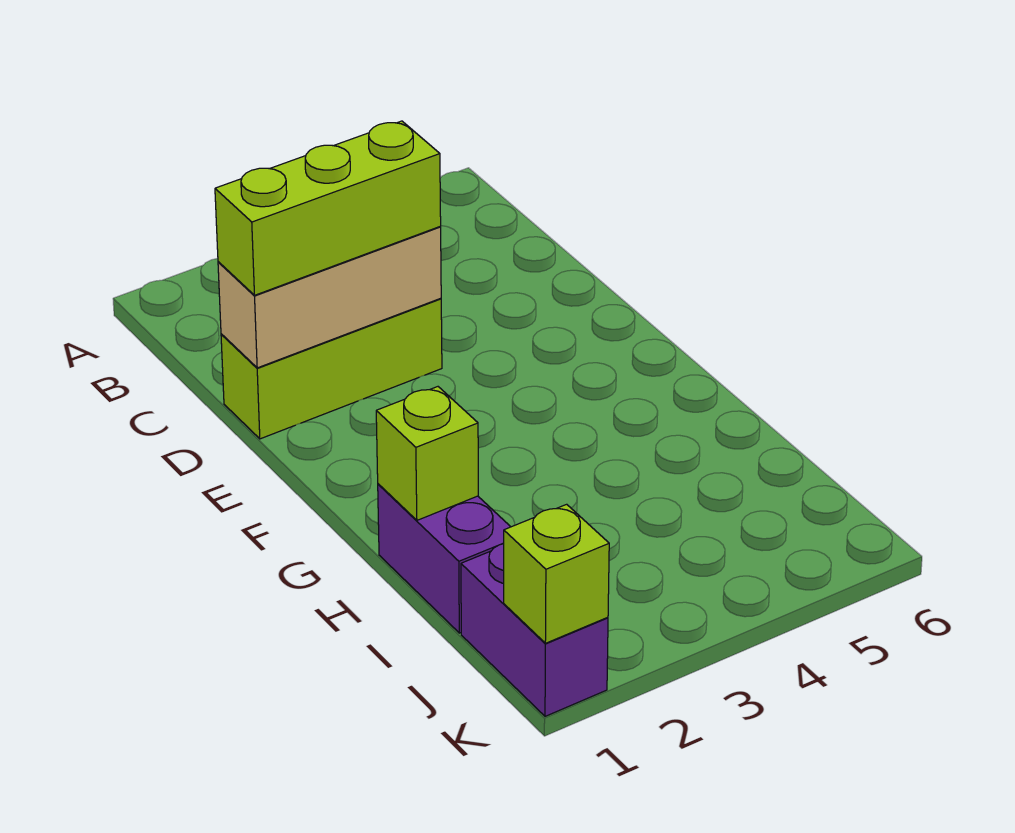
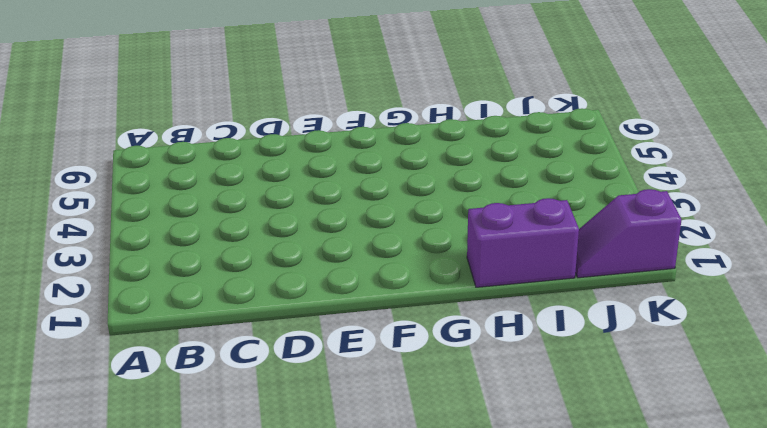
purple 1x2 slope [575,189,682,278] -> purple 1x2 brick [461,544,608,716]
none -> lime 1x3 brick [221,298,442,439]
none -> tan 1x3 brick [218,227,441,368]

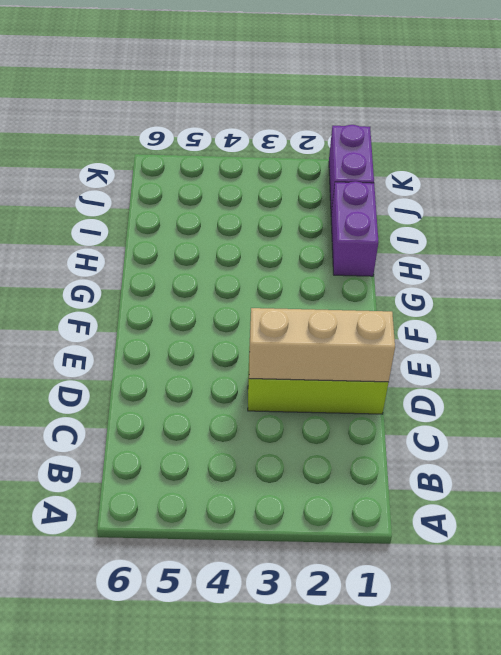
none -> lime 1x1 brick [376,387,478,520]
none -> lime 1x1 brick [504,504,609,643]

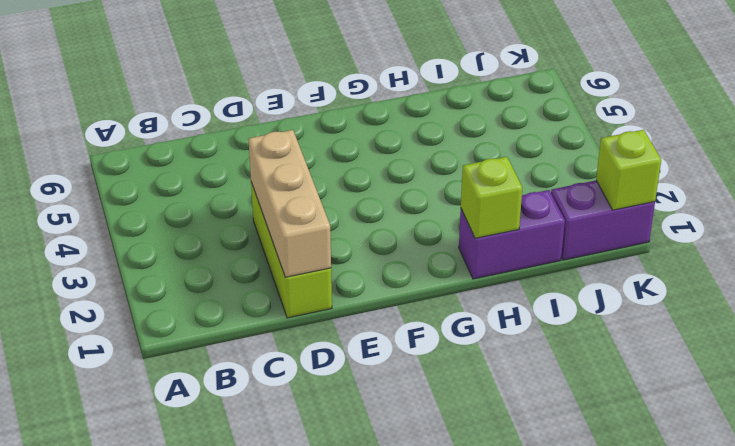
none -> lime 1x3 brick [215,121,441,295]

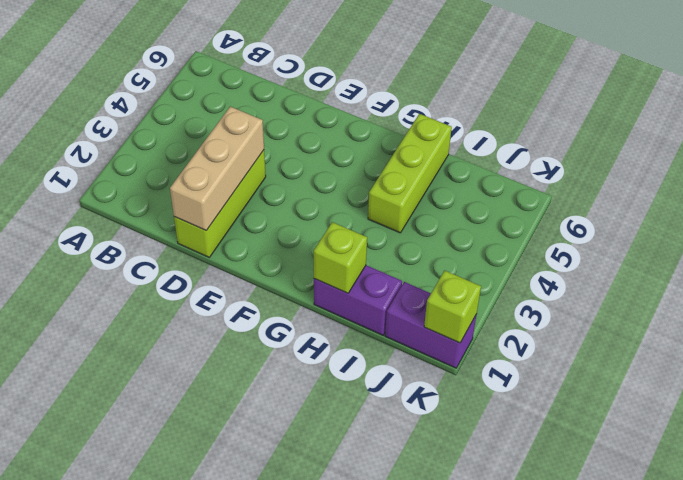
lime 1x3 brick [368,114,452,233] -> lime 1x3 brick moved to [215,121,441,295]

